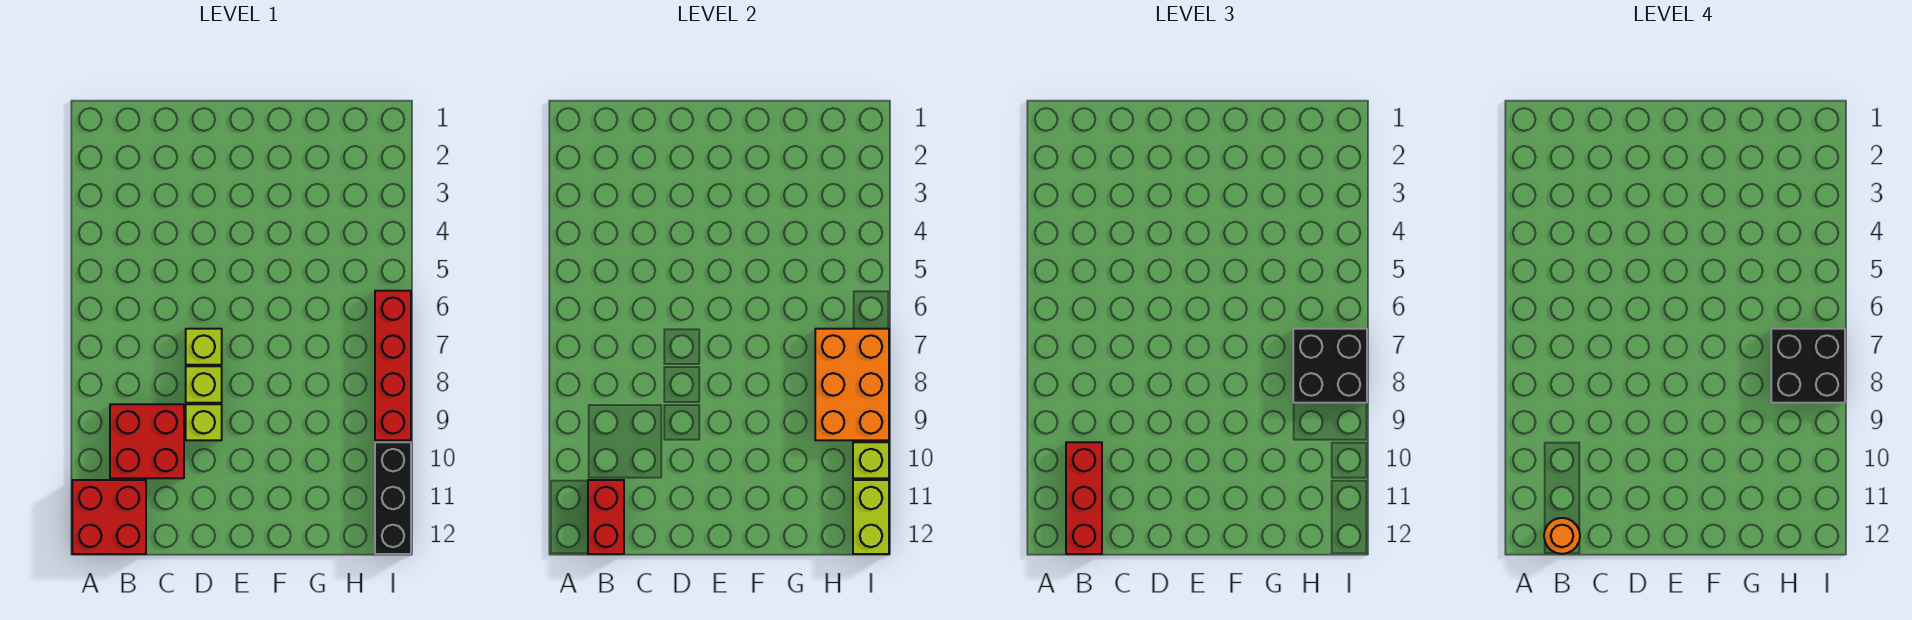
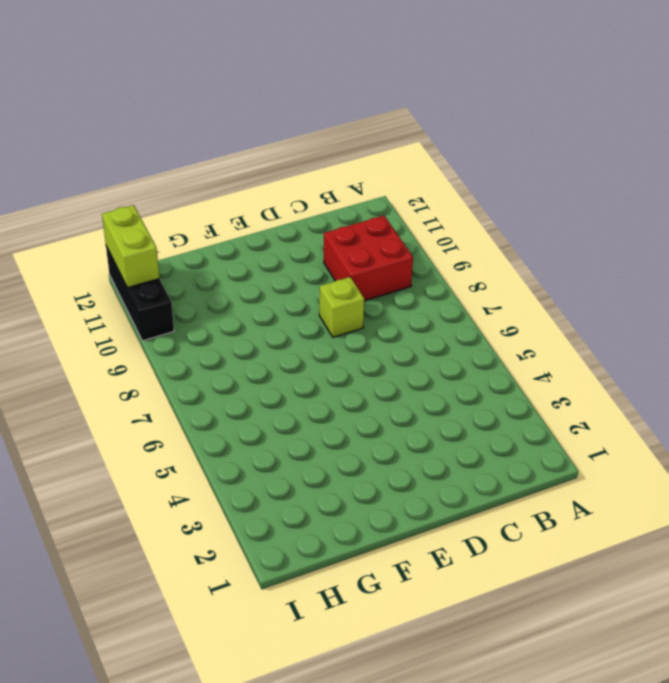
none -> red 2x2 brick [72,480,146,554]
none -> lime 1x1 brick [186,329,222,365]
none -> lime 1x1 brick [186,404,222,440]

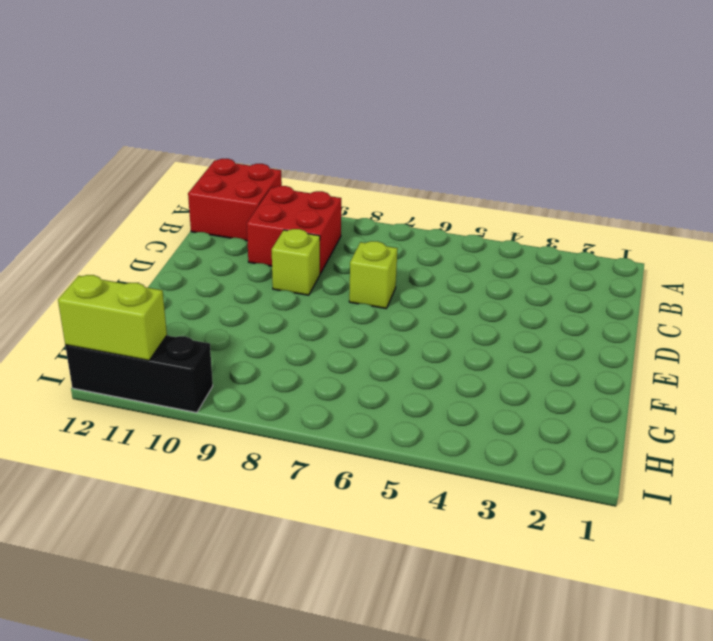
none -> lime 1x1 brick [186,366,222,403]
none -> red 1x4 brick [375,291,411,440]
none -> red 1x2 brick [588,480,624,554]

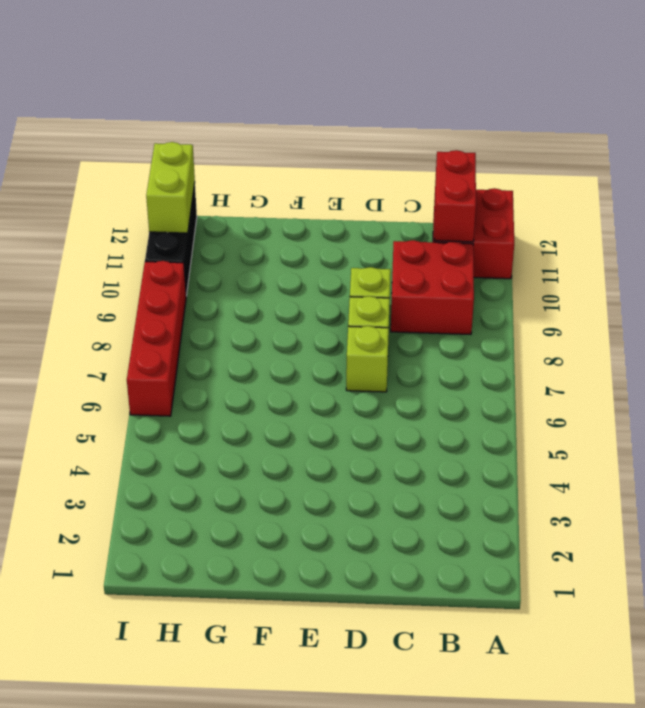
none -> orange 2x3 brick [815,329,889,440]
none -> lime 1x1 brick [853,442,889,478]
none -> red 1x3 brick [1066,442,1102,554]

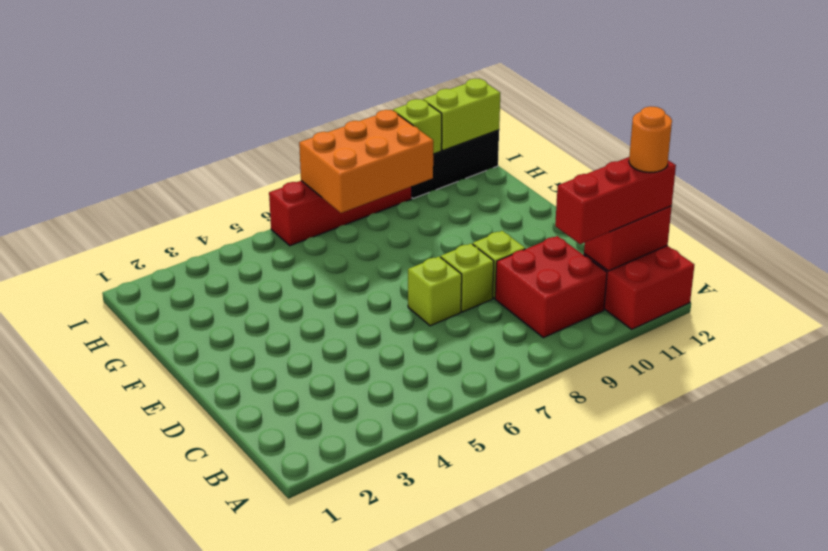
none -> black 2x2 brick [1293,329,1367,403]
none -> black 2x2 brick [1771,329,1845,403]

